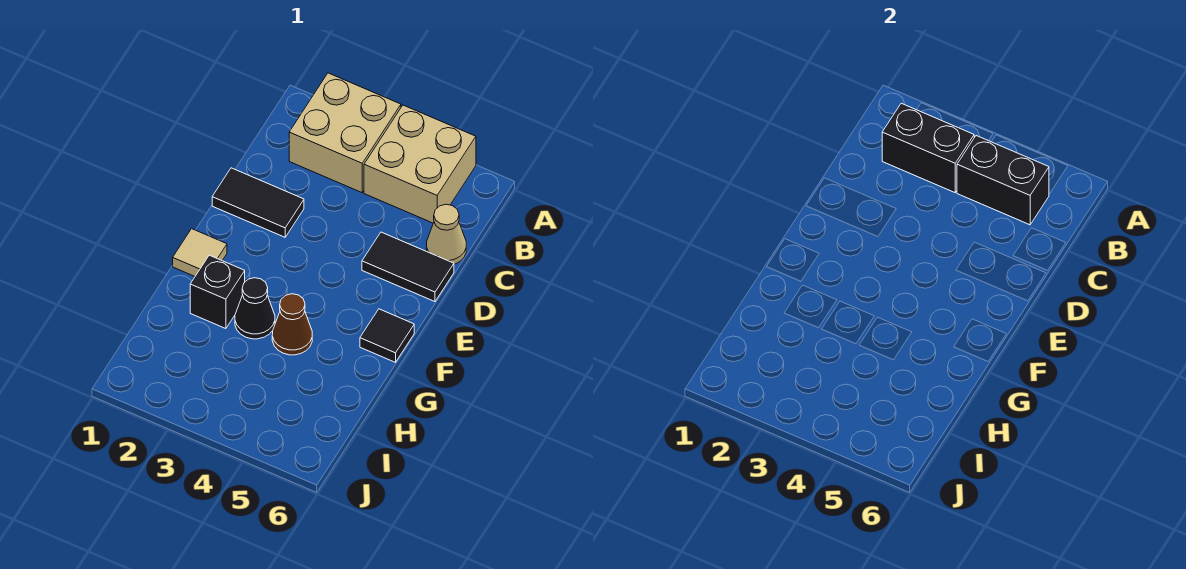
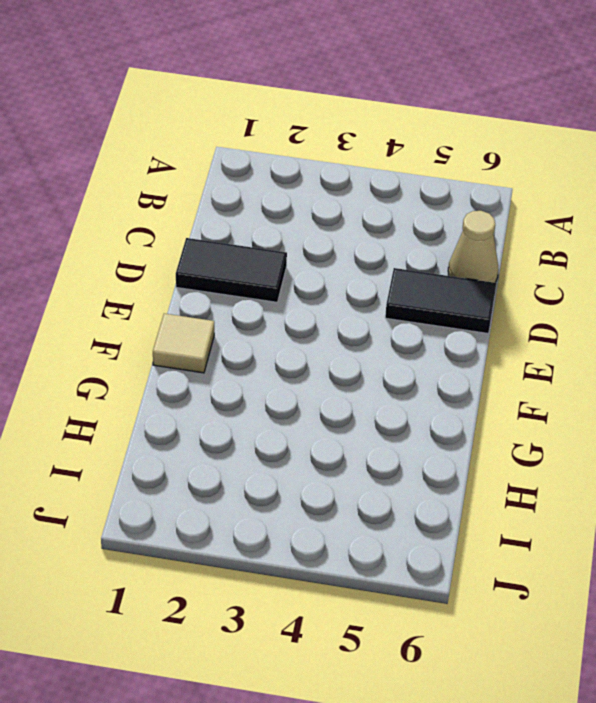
none -> tan 2x2 brick [289,73,401,193]
none -> tan 2x2 brick [364,105,476,223]
none -> black 1x1 tile [360,309,414,362]

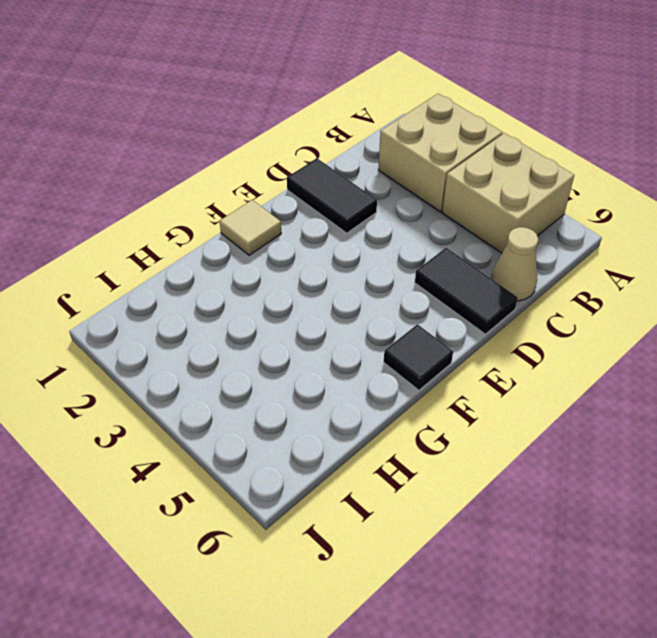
none -> black 1x1 brick [190,255,245,329]
none -> black 1x1 cone [235,278,275,339]
none -> brown 1x1 cone [272,294,312,355]

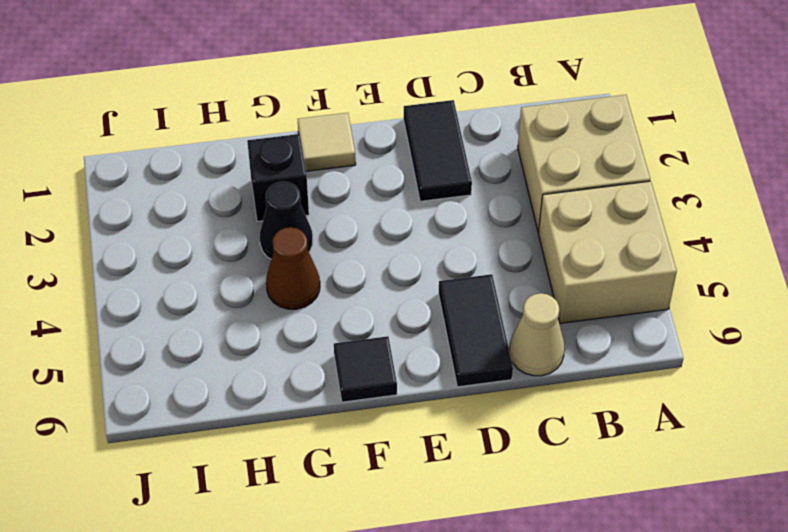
none -> black 1x2 brick [882,103,974,193]
none -> black 1x2 brick [957,136,1049,225]

